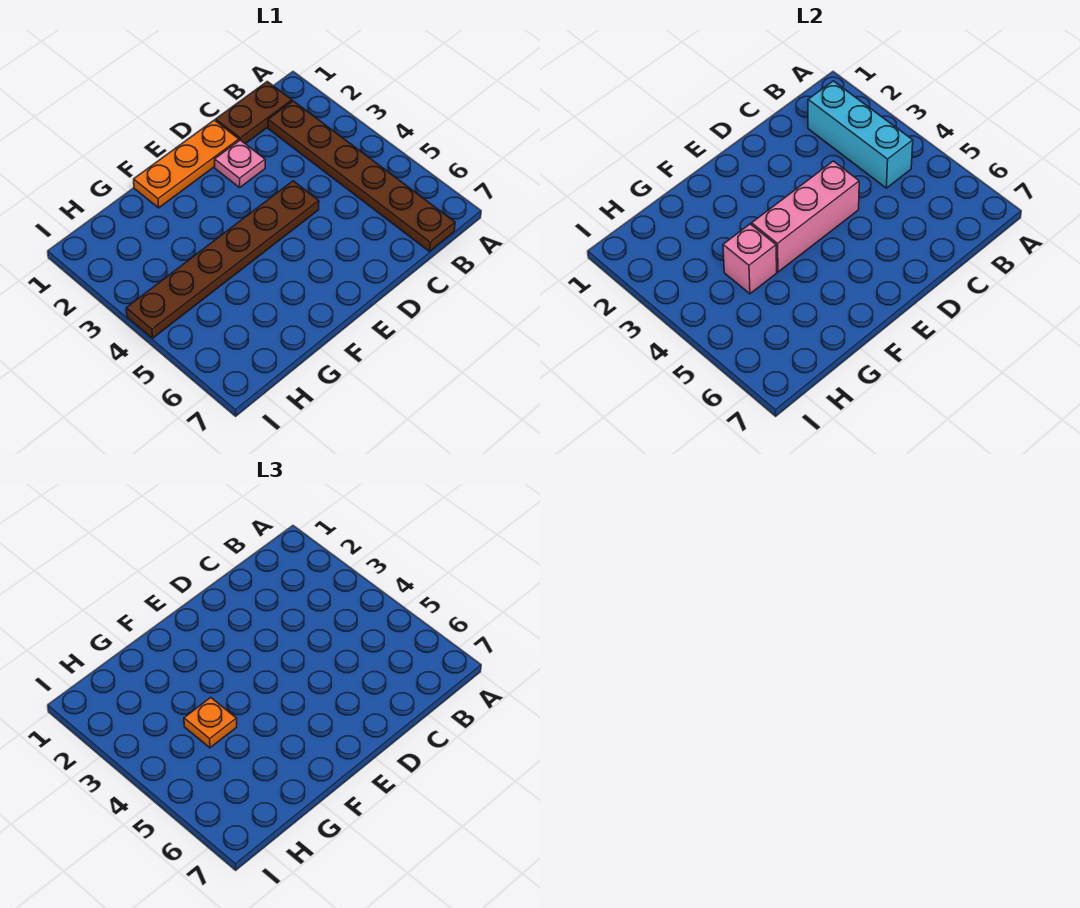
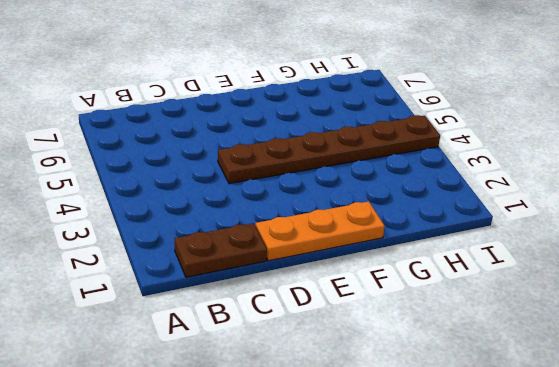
none -> brown 1x6 plate [268,101,455,251]
none -> pink 1x1 plate [215,140,265,188]

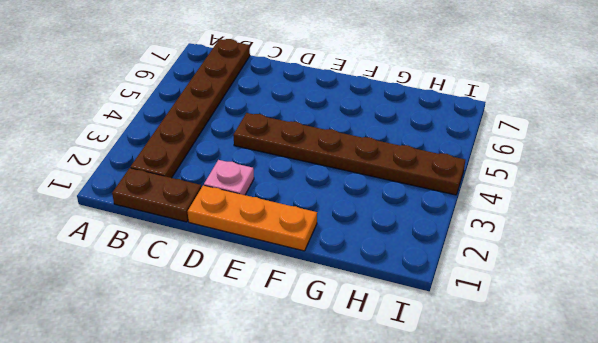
none -> cyan 1x3 brick [808,81,913,188]
none -> pink 1x3 brick [752,161,859,272]

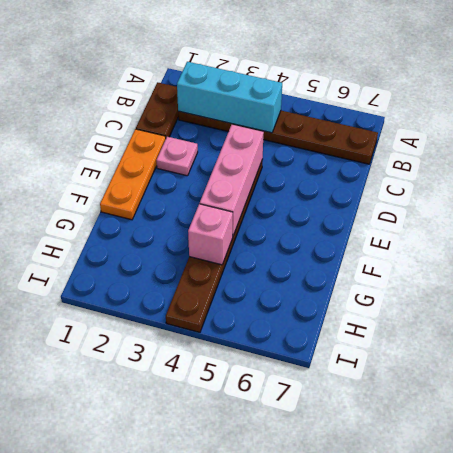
none -> orange 1x1 plate [184,698,237,748]

